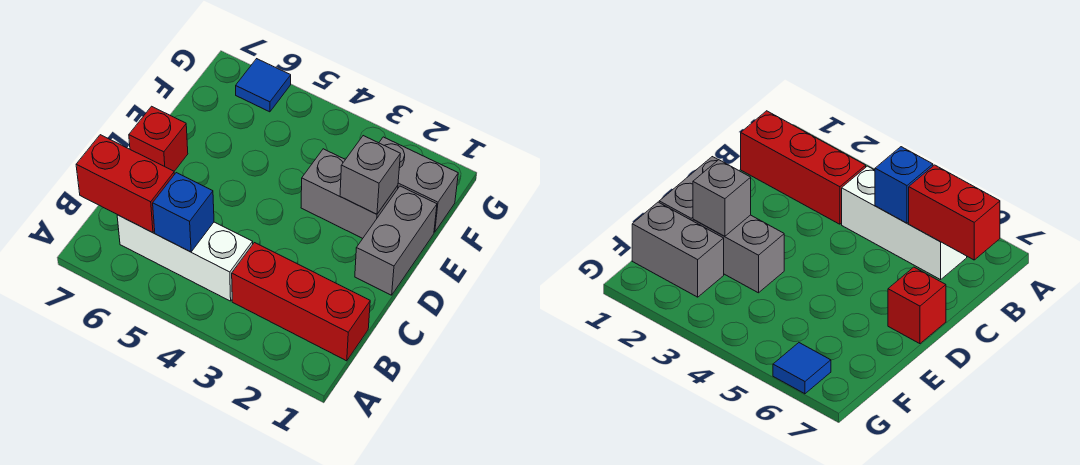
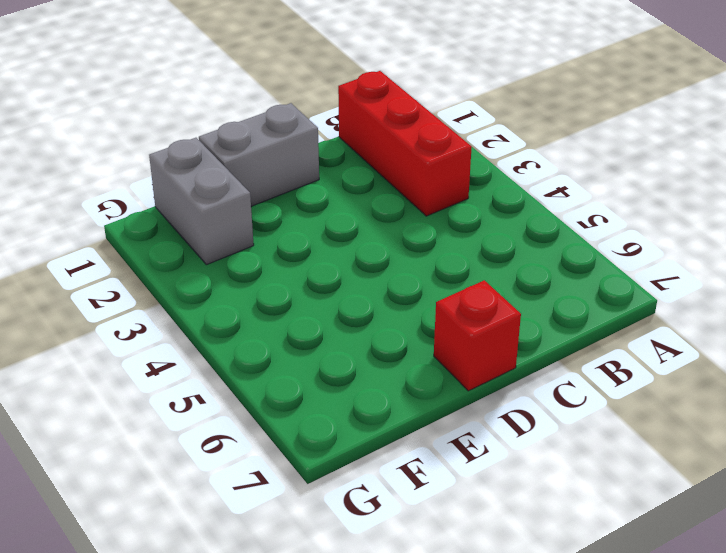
none -> white 1x3 brick [117,215,253,301]
none -> grey 1x2 brick [301,149,398,238]

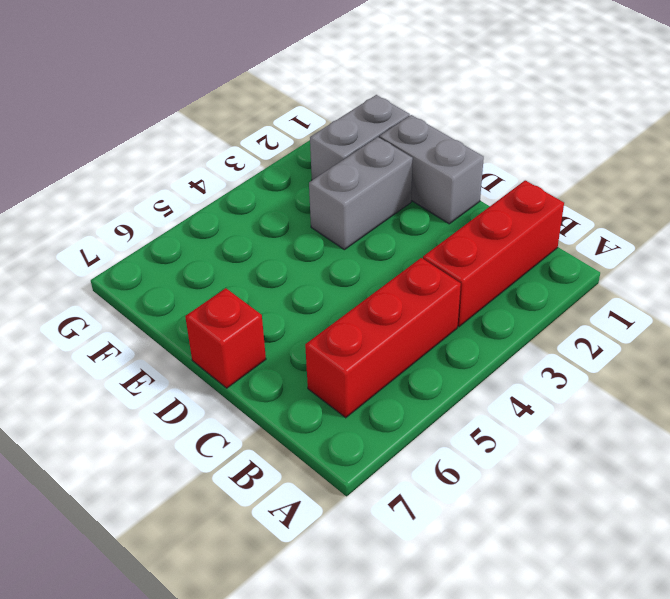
red 1x3 brick [305,258,461,418] -> white 1x3 brick [117,215,253,301]
none -> blue 1x1 tile [236,59,291,112]
none -> blue 1x1 brick [153,173,214,252]

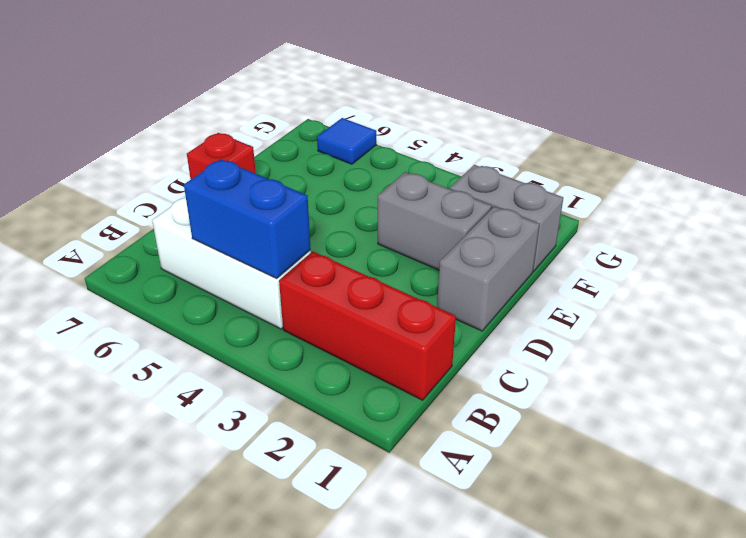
blue 1x2 brick [184,159,311,278] -> blue 1x1 brick [153,173,214,252]
none -> red 1x2 brick [76,135,175,233]
none -> grey 1x1 brick [340,136,400,214]

